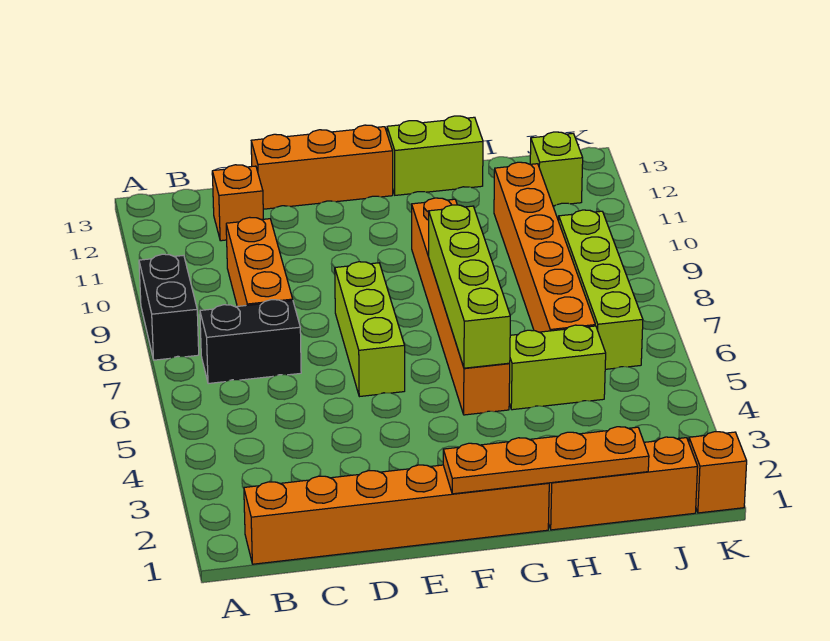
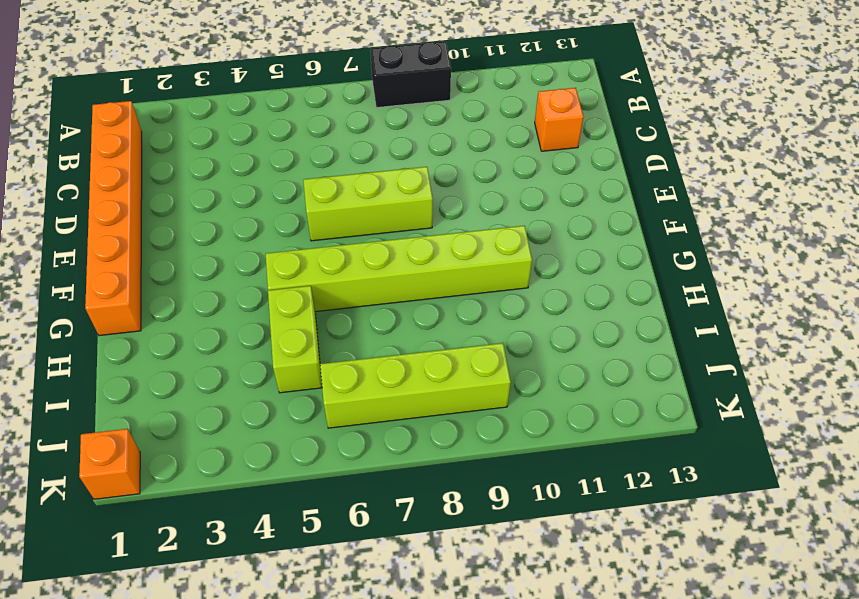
lime 1x6 brick [266,226,532,312] -> orange 1x6 brick [412,198,510,415]
none -> black 1x2 brick [200,300,301,384]
none -> orange 1x3 brick [226,217,293,306]
none -> orange 1x3 brick [251,125,393,209]

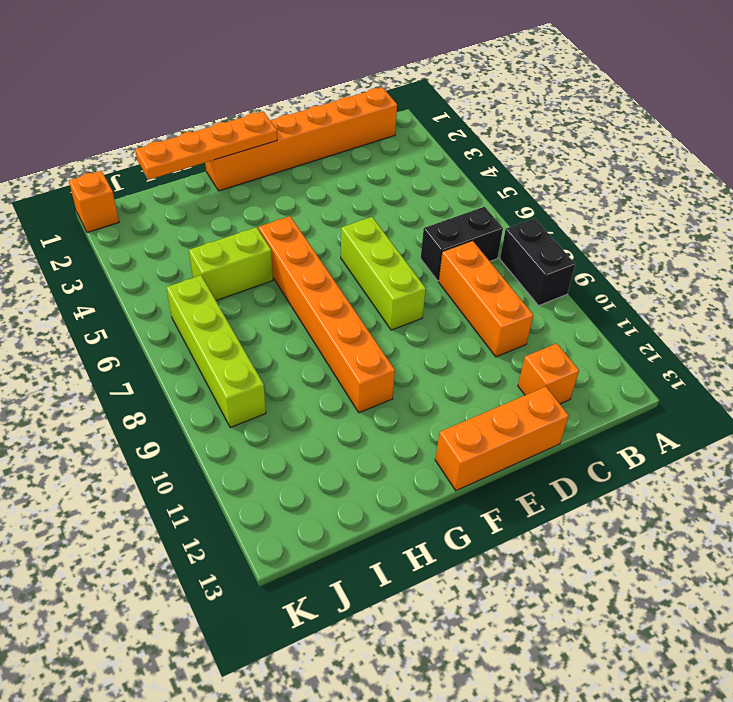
none -> lime 1x2 brick [387,116,483,195]
none -> orange 1x3 brick [549,437,698,530]
none -> orange 1x6 brick [494,162,595,332]

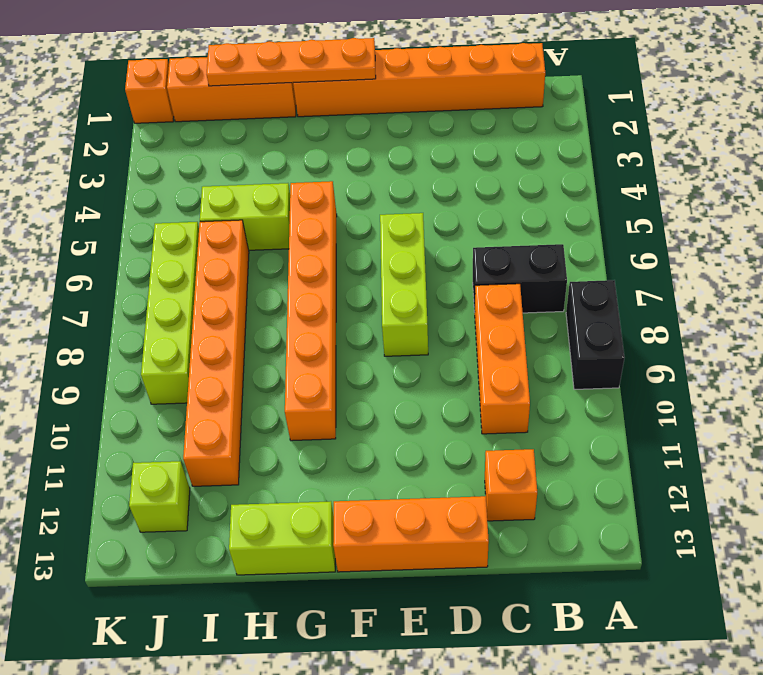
none -> lime 1x4 brick [429,205,510,368]

